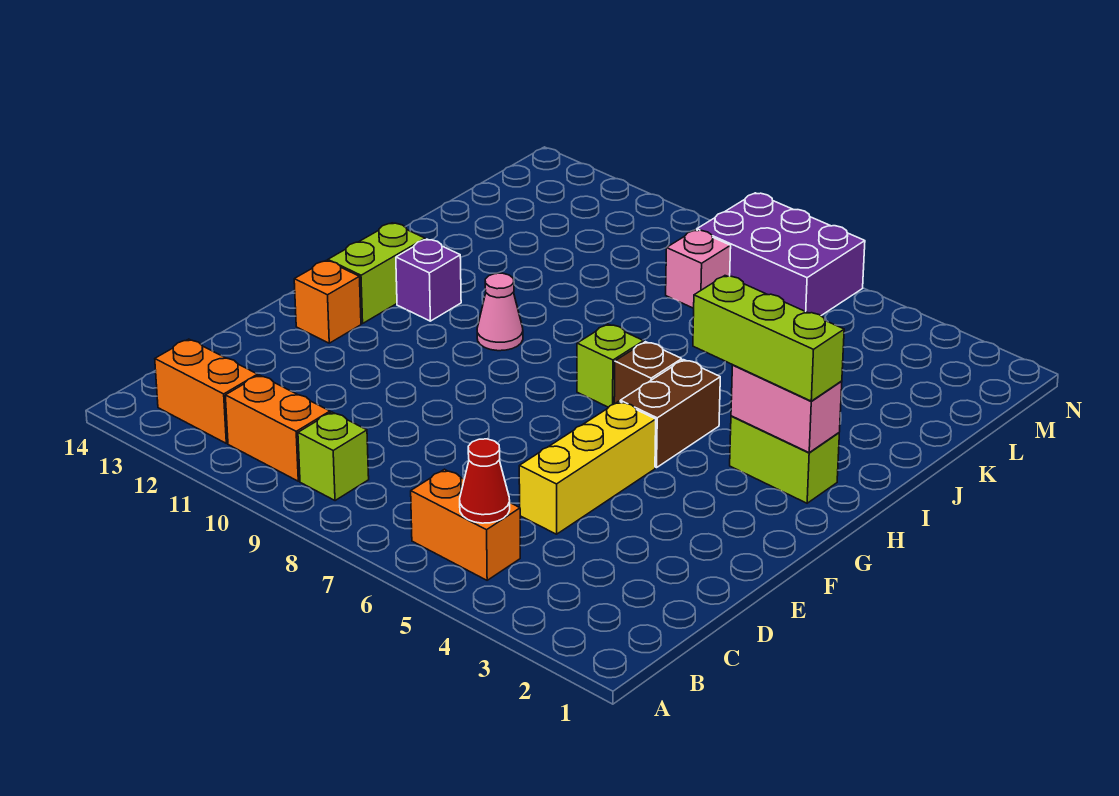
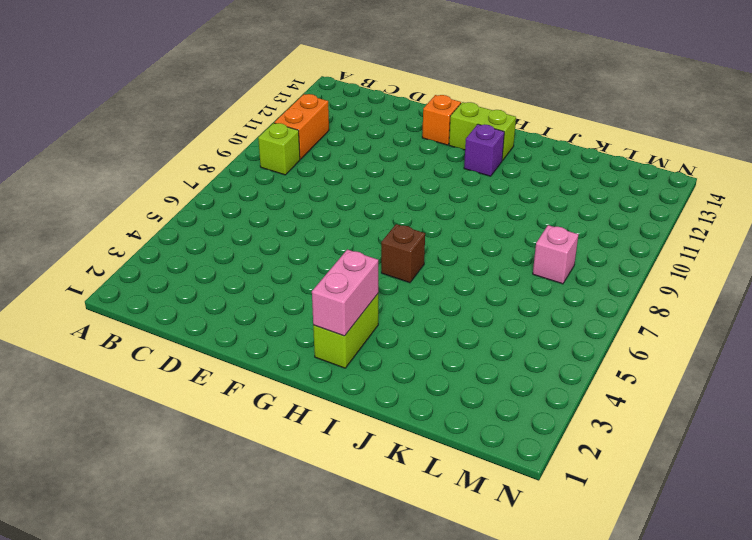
none -> orange 1x2 brick [411,469,520,580]
none -> orange 1x2 brick [155,339,258,443]
none -> yellow 1x3 brick [519,401,656,534]

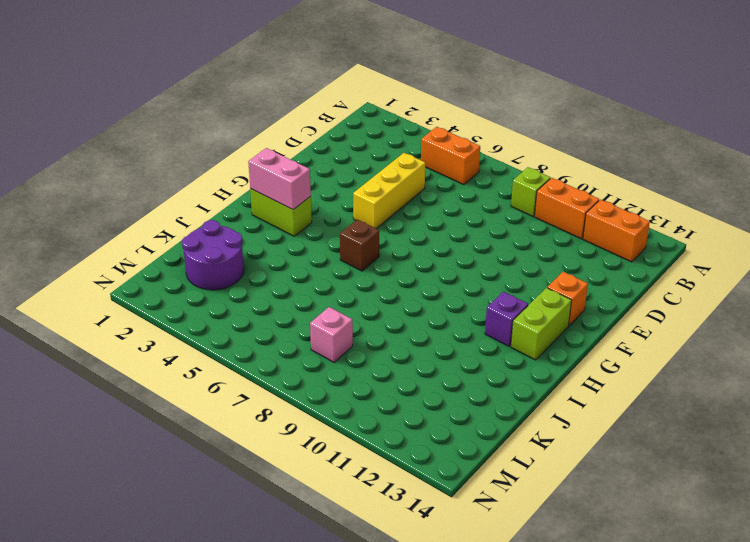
purple 2x2 round brick [182,220,244,290] -> none
none -> brown 1x2 brick [620,360,720,468]
none -> lime 1x1 brick [577,324,644,407]
none -> pink 1x1 cone [477,273,523,351]

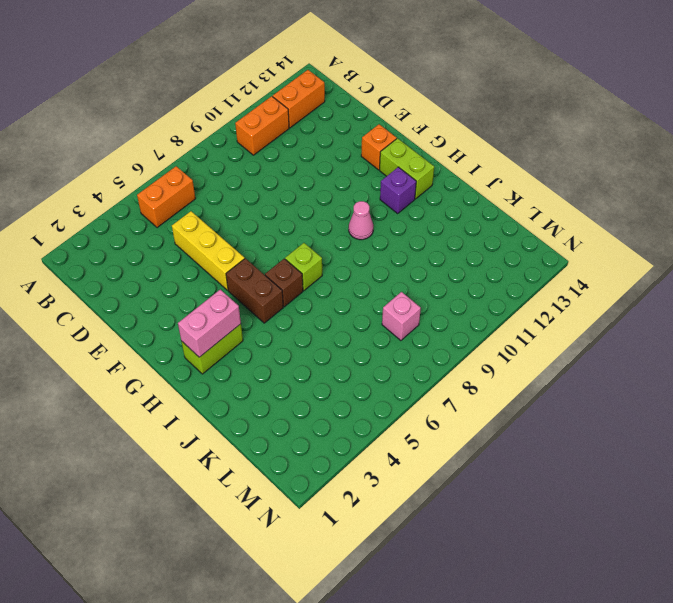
none -> lime 1x1 brick [298,412,369,501]
none -> purple 2x3 brick [697,193,865,315]
none -> red 1x1 cone [460,439,510,523]

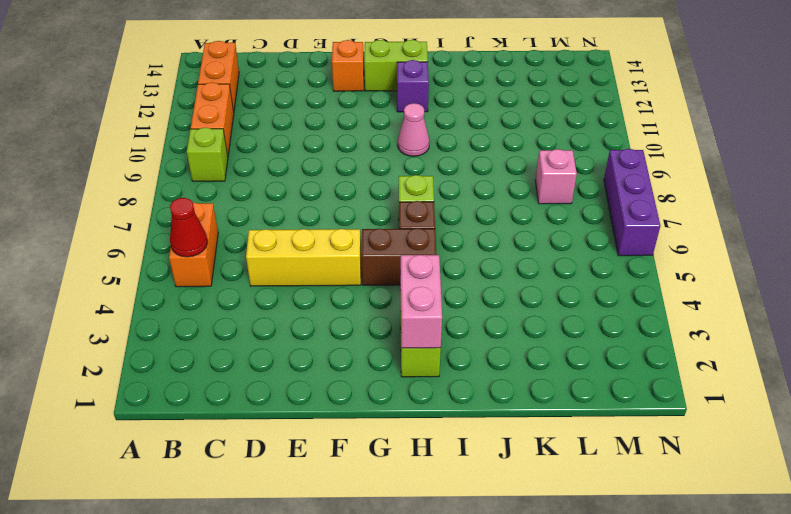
purple 1x3 brick [604,149,660,256] -> purple 2x3 brick [697,193,865,315]
none -> lime 1x3 brick [693,276,844,401]

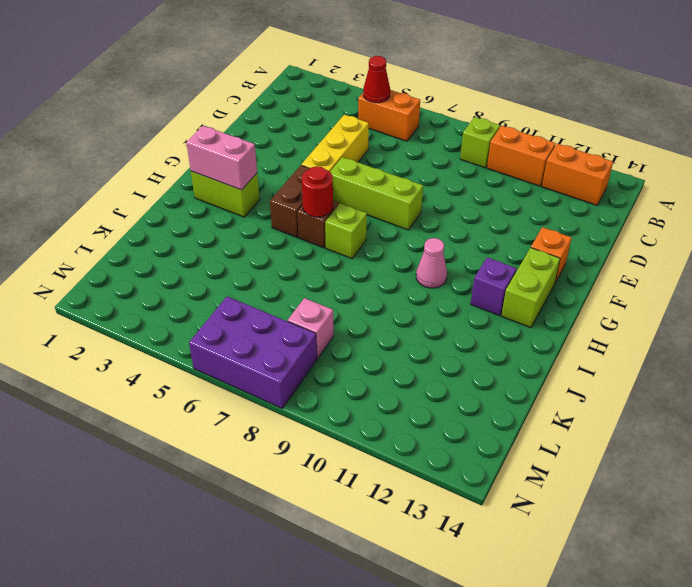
lime 1x3 brick [330,157,423,230] -> lime 1x3 brick moved to [693,276,844,401]
red 1x1 round brick [302,166,333,217] -> none

